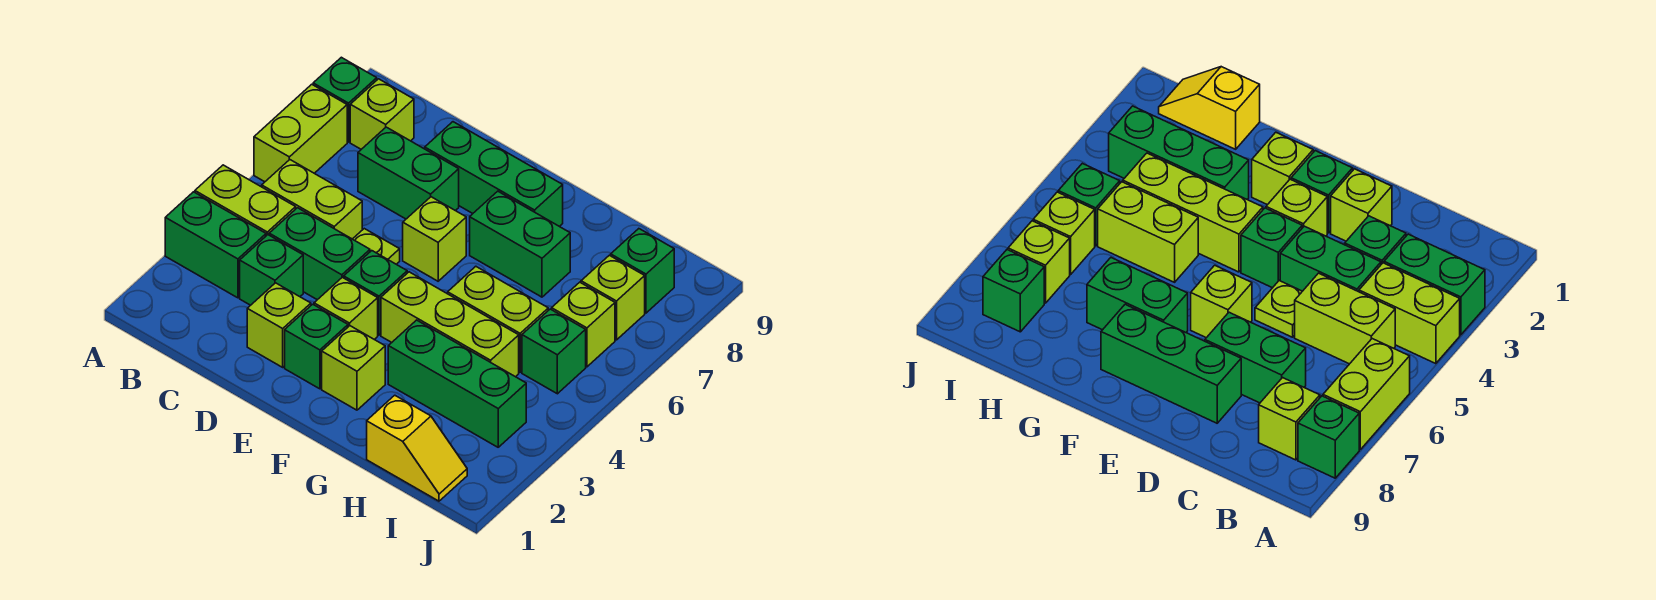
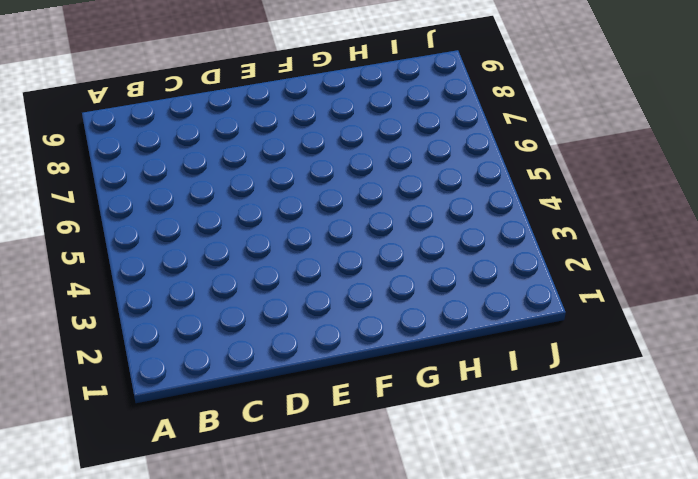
none -> green 1x2 brick [165,192,266,298]
none -> lime 1x2 brick [195,165,296,236]
none -> lime 1x2 brick [254,84,347,182]

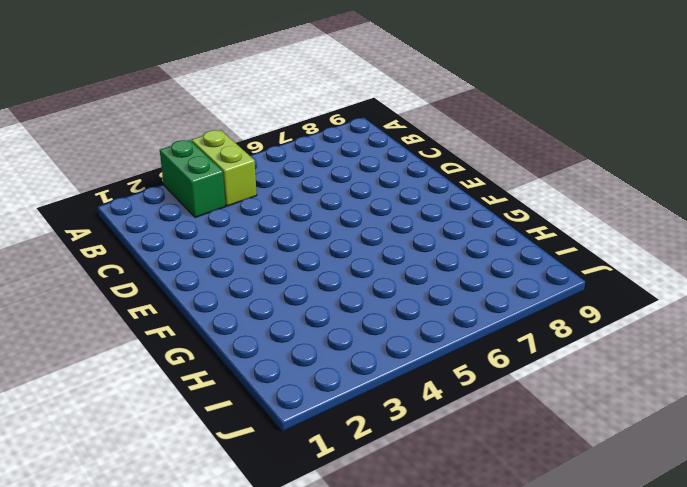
none -> lime 1x2 brick [254,84,347,182]
none -> green 1x1 brick [313,57,377,142]
none -> lime 1x2 brick [262,160,362,239]

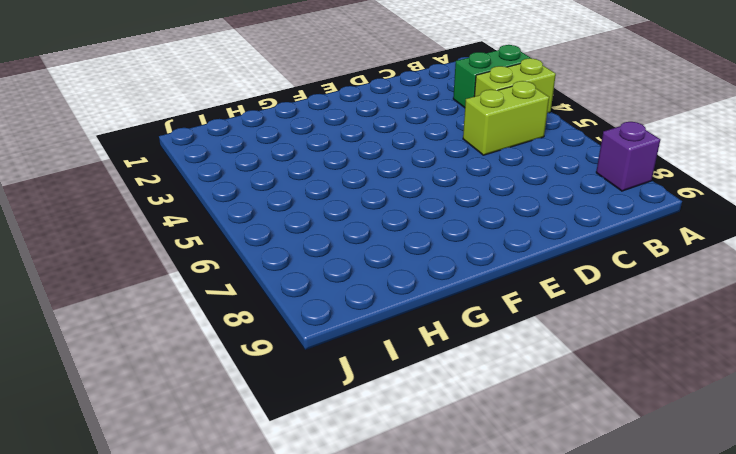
purple 1x1 brick [596,122,660,191] -> green 1x1 brick [313,57,377,142]
none -> lime 1x2 brick [254,84,347,182]
none -> lime 1x1 brick [350,79,414,149]
none -> green 1x1 brick [240,235,303,305]

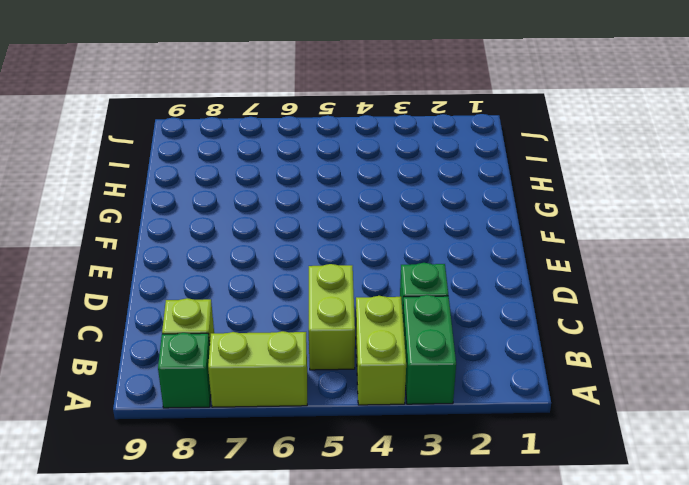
none -> green 1x2 brick [269,208,370,300]
none -> green 1x2 brick [358,127,459,219]
none -> lime 1x1 brick [247,283,311,367]

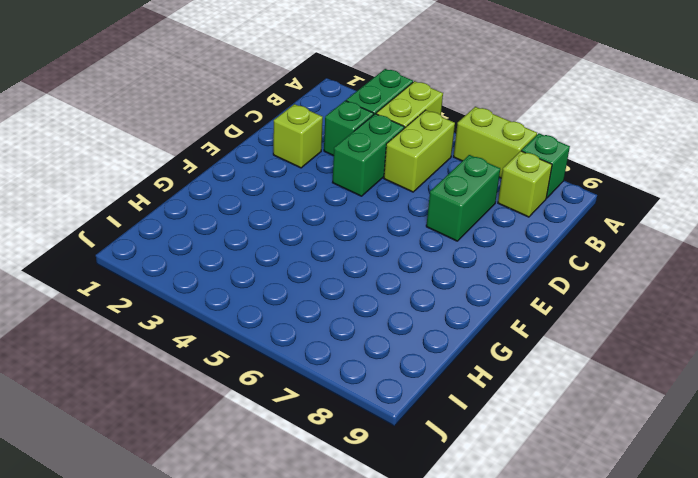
none -> lime 1x1 plate [353,229,400,264]
none -> green 1x3 brick [425,122,563,226]
none -> green 1x1 brick [285,304,348,389]

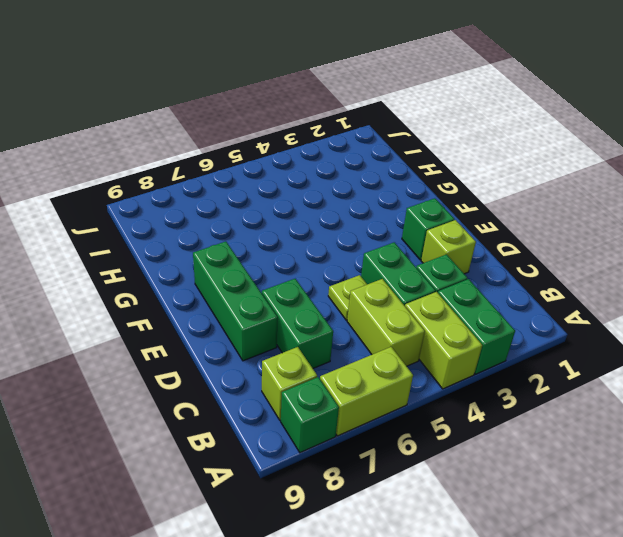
none -> lime 1x1 brick [314,277,378,339]
none -> green 1x1 brick [344,251,407,335]
none -> lime 1x1 brick [403,197,466,281]

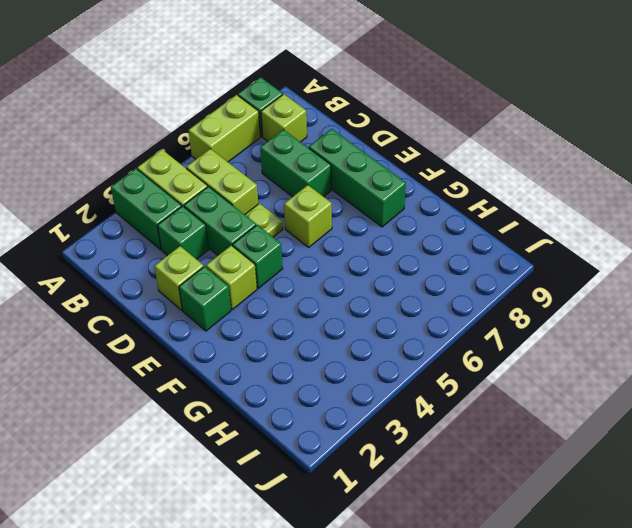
none -> lime 1x1 brick [322,326,385,410]
none -> lime 1x3 brick [381,272,519,377]
none -> green 1x2 brick [470,191,570,297]

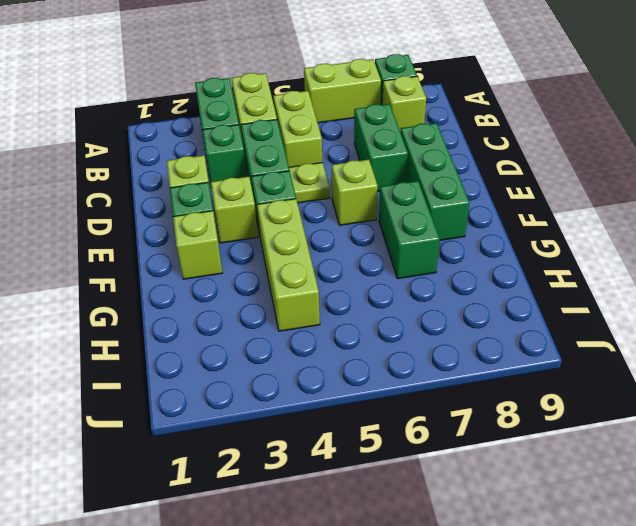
none -> green 1x3 brick [388,320,526,447]
none -> lime 1x2 brick [448,266,548,372]
none -> yellow 1x2 slope [367,395,467,501]

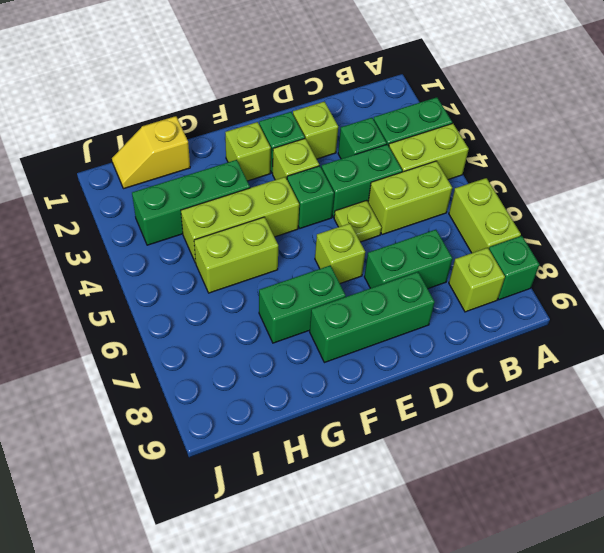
none -> green 1x1 brick [522,309,586,394]
none -> lime 1x1 brick [552,282,615,367]
none -> lime 1x1 brick [581,255,645,340]

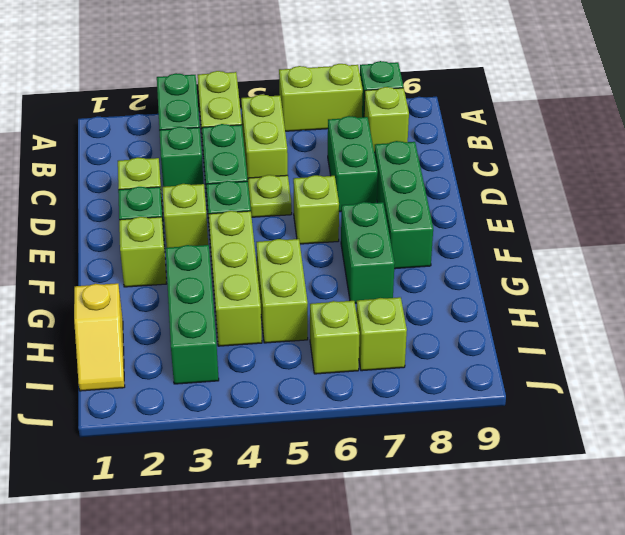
none -> green 1x1 brick [522,309,586,394]
none -> green 1x1 brick [611,229,674,313]

